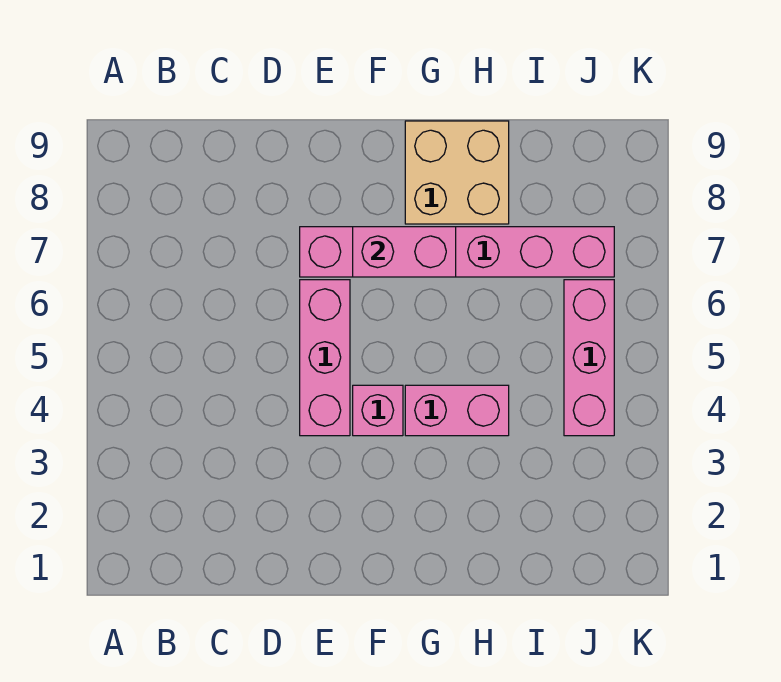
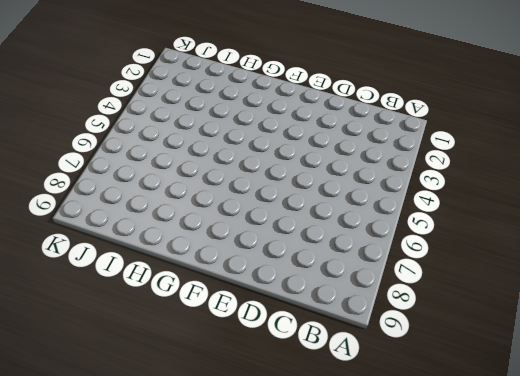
none -> pink 1x3 brick [300,280,350,436]
none -> pink 1x6 brick [300,227,614,277]

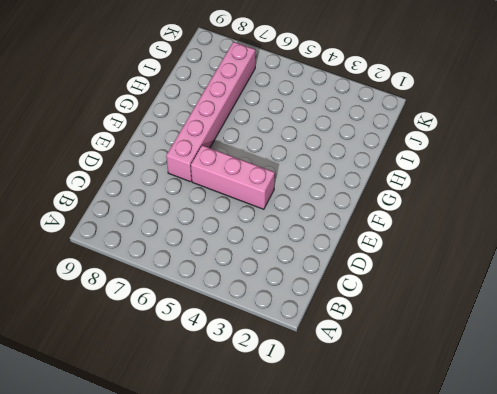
none -> pink 1x1 brick [353,385,403,436]
none -> pink 1x2 brick [405,385,509,436]

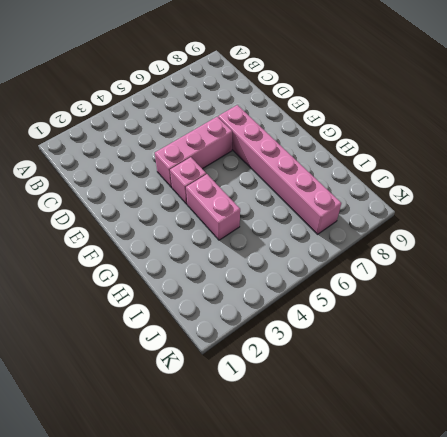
none -> tan 2x2 brick [405,121,509,224]
none -> pink 1x3 brick [564,280,614,436]

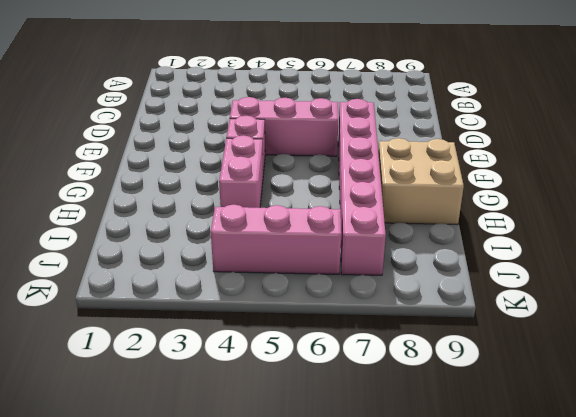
none -> pink 1x2 brick [353,227,456,277]

